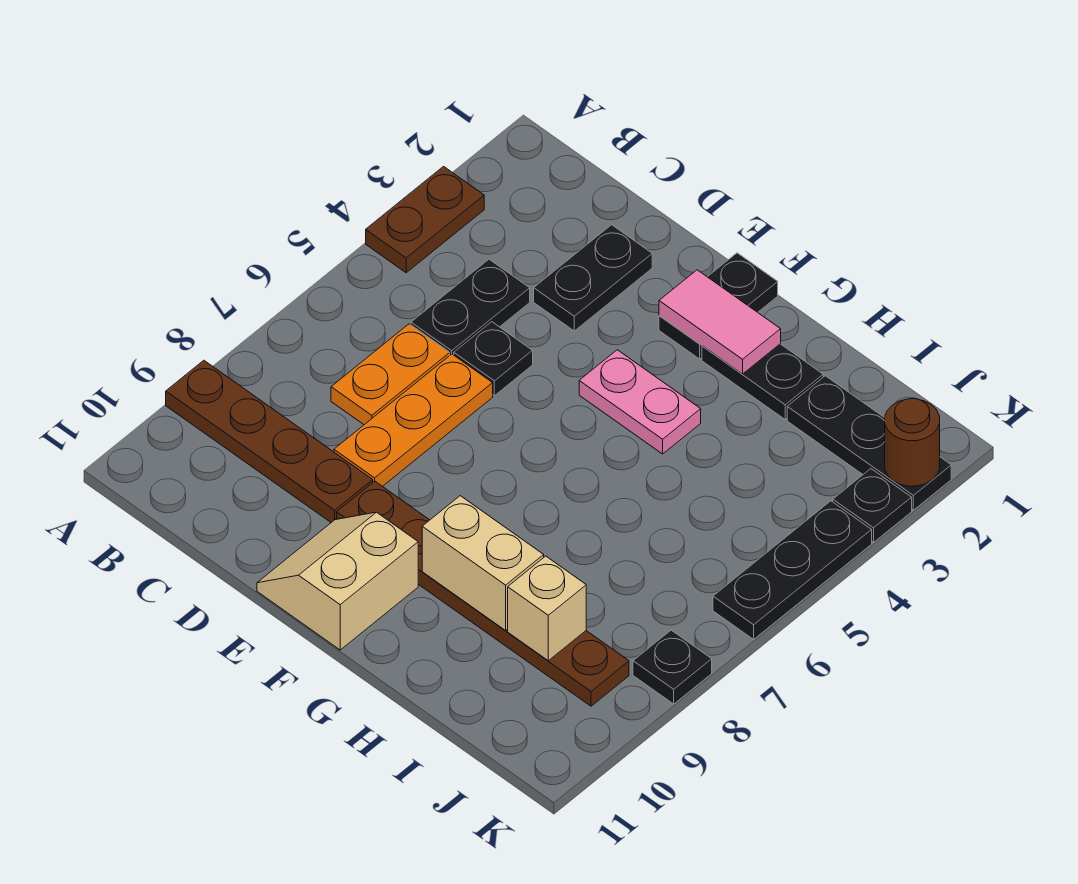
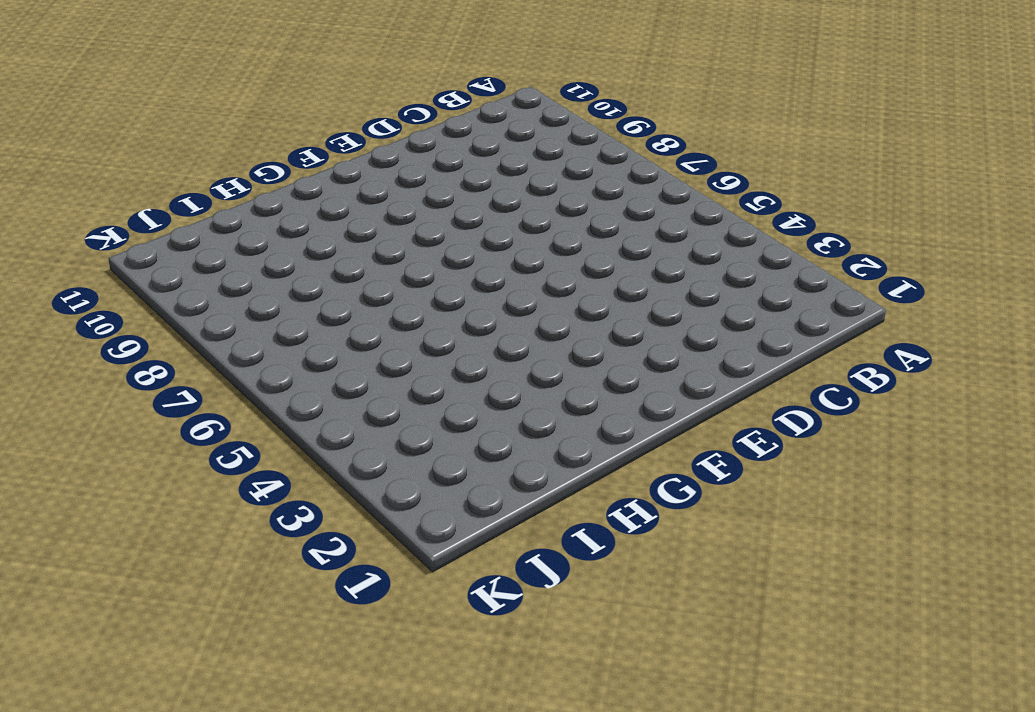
none -> brown 1x2 plate [366,167,484,273]
none -> brown 1x4 plate [166,360,373,522]
none -> black 1x2 plate [411,259,530,355]

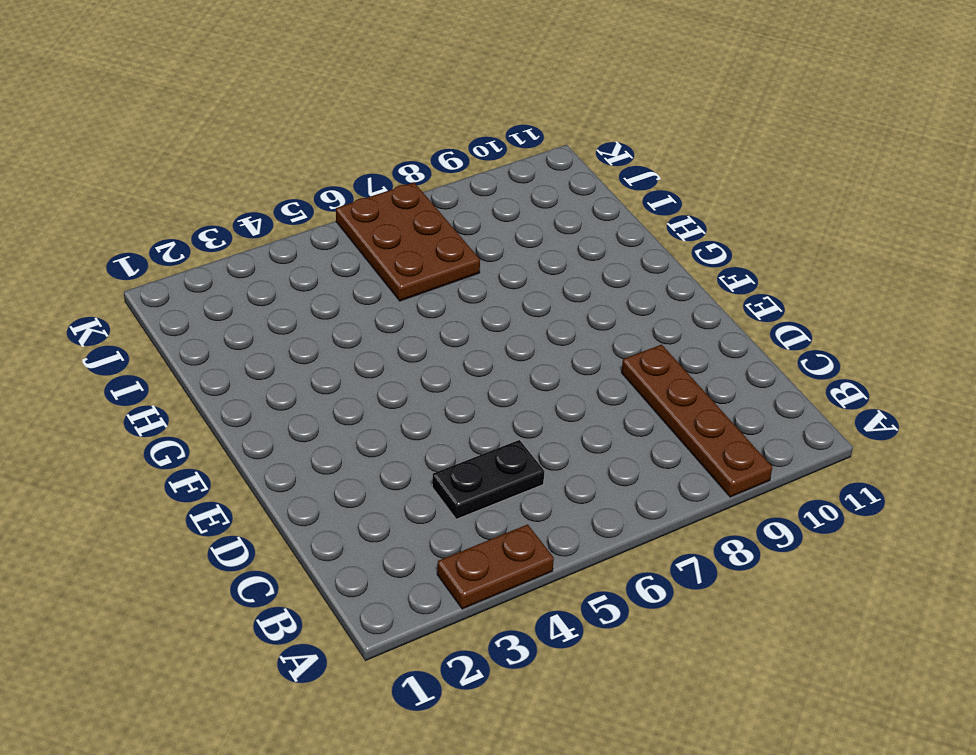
brown 2x3 plate [336,183,480,301] -> black 1x3 plate [713,501,872,639]
none -> orange 1x2 plate [331,324,450,425]
none -> black 1x2 plate [534,225,652,331]
none -> black 1x1 plate [454,322,533,396]

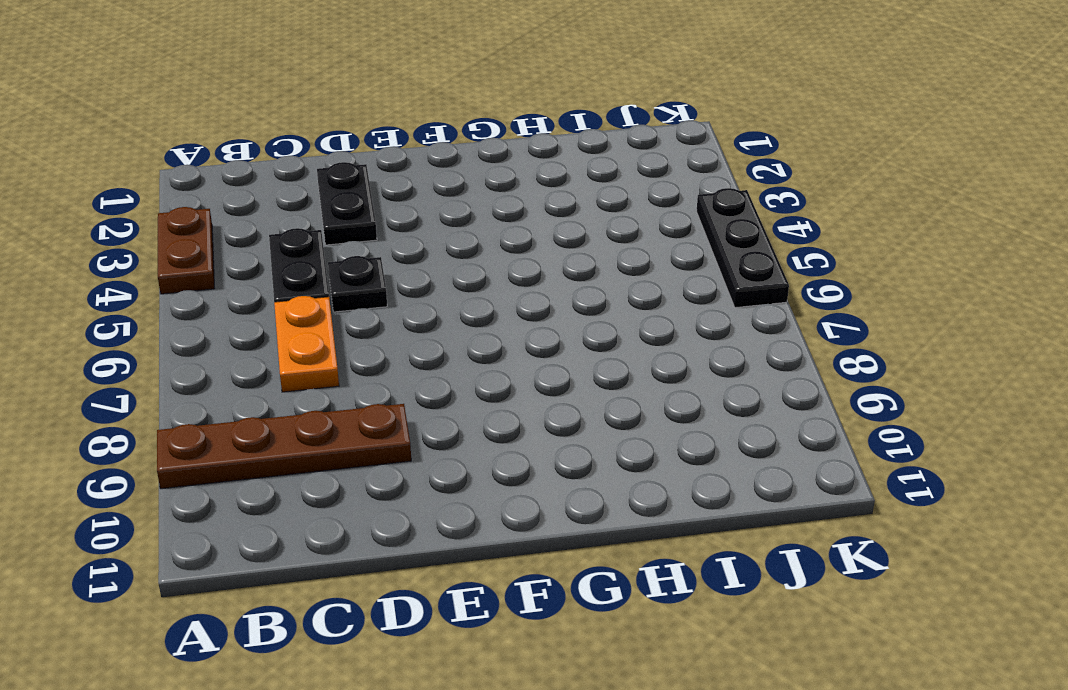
none -> orange 1x3 plate [334,354,493,487]
none -> brown 1x6 plate [337,481,629,706]
none -> tan 2x2 slope [257,512,418,650]

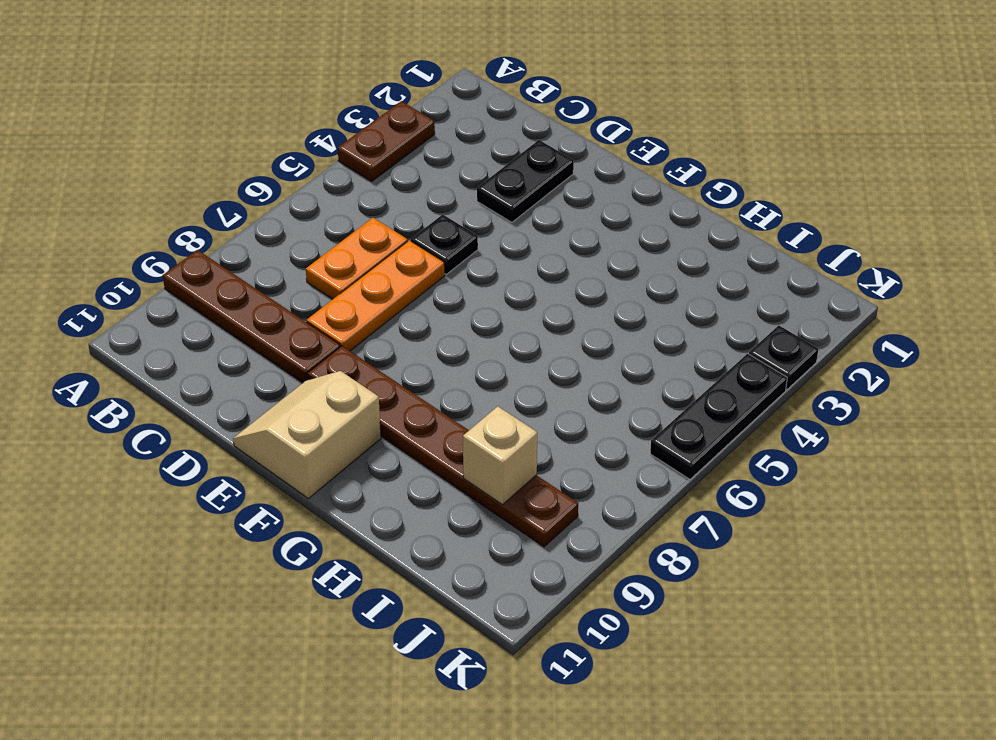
none -> black 1x2 plate [411,259,530,355]
none -> black 1x2 plate [659,253,778,359]
none -> pink 1x2 plate [579,350,701,454]

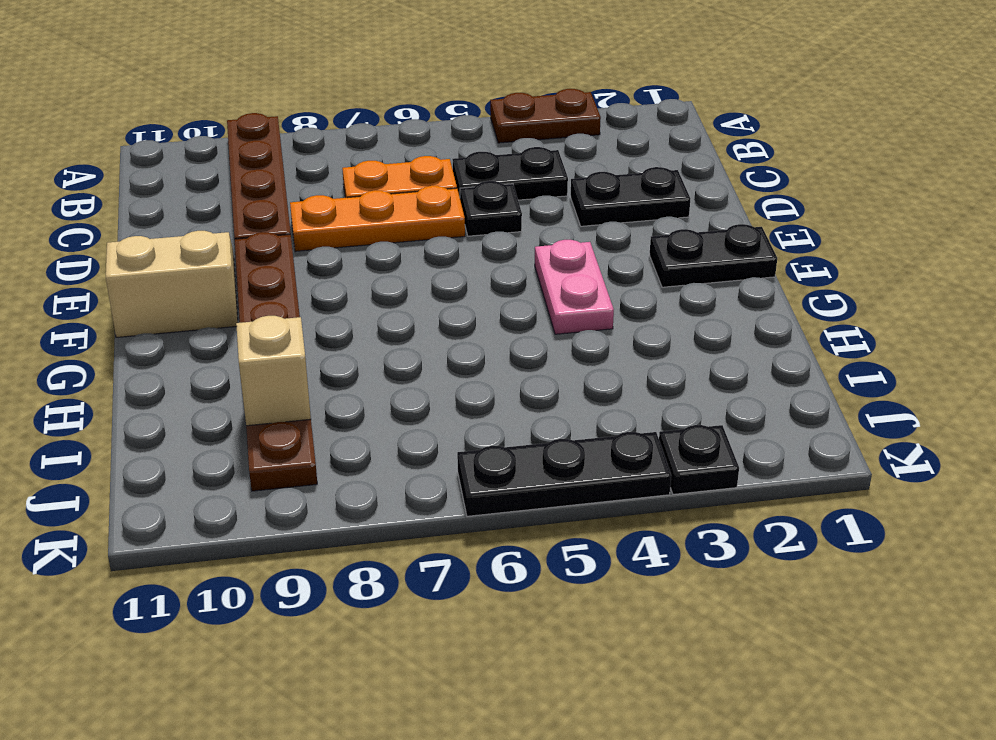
none -> black 1x2 plate [702,344,823,419]
none -> black 1x3 plate [787,376,951,510]
none -> black 1x1 plate [633,630,712,704]

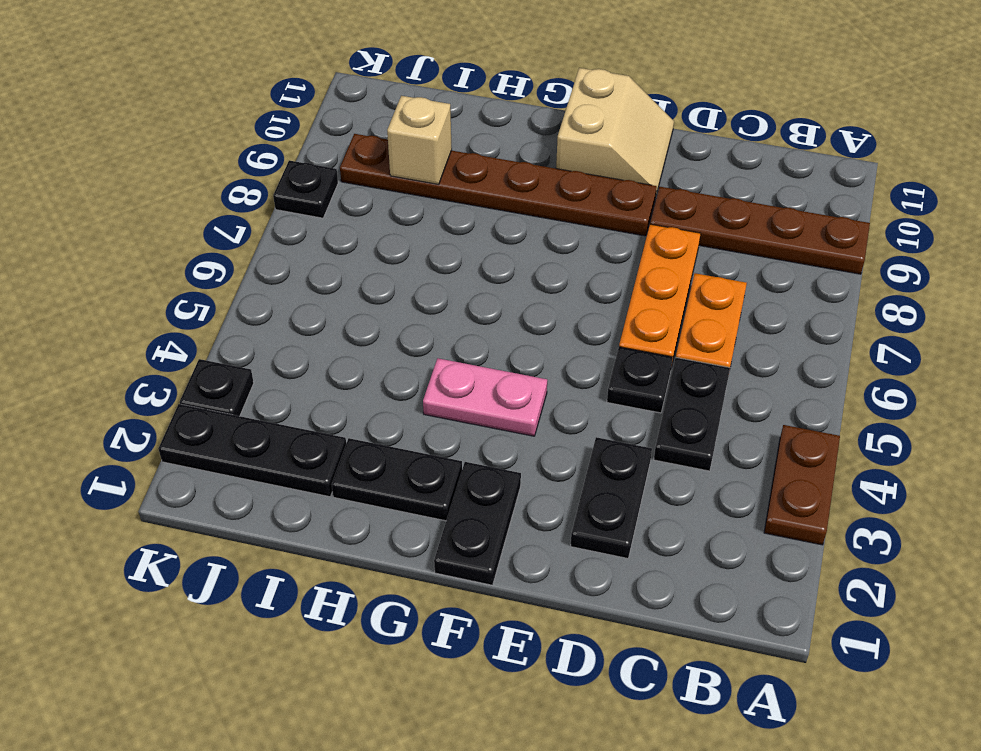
none -> black 1x3 plate [713,501,872,639]
none -> pink 1x2 tile [659,270,781,374]
none -> tan 1x2 brick [422,496,544,630]

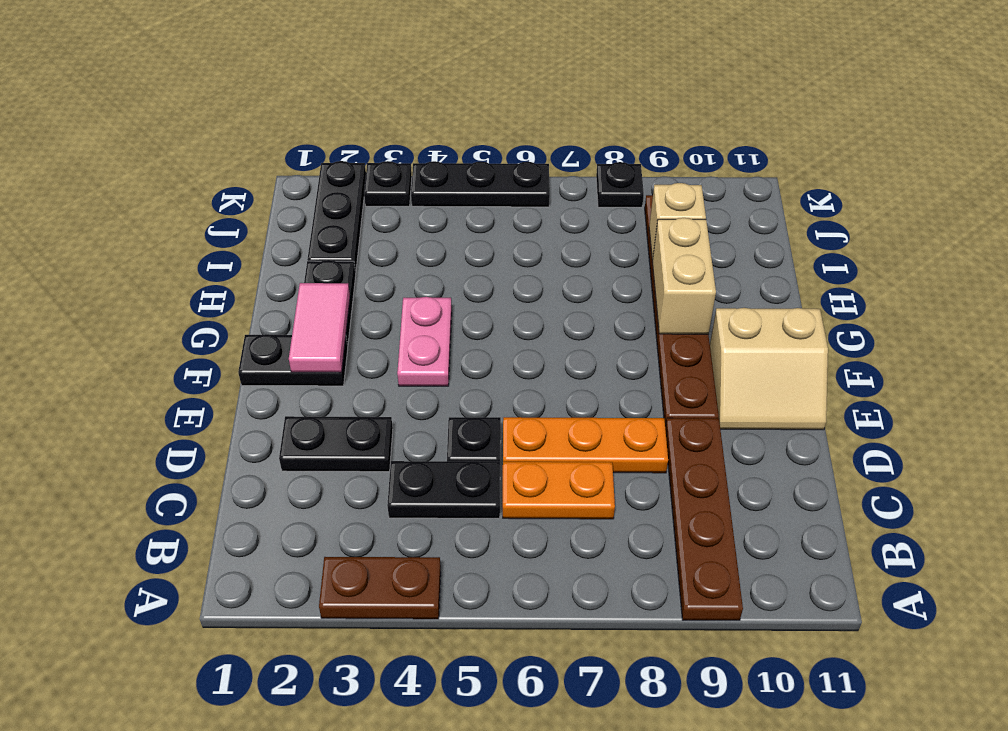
none -> brown 1x1 round brick [885,399,940,486]

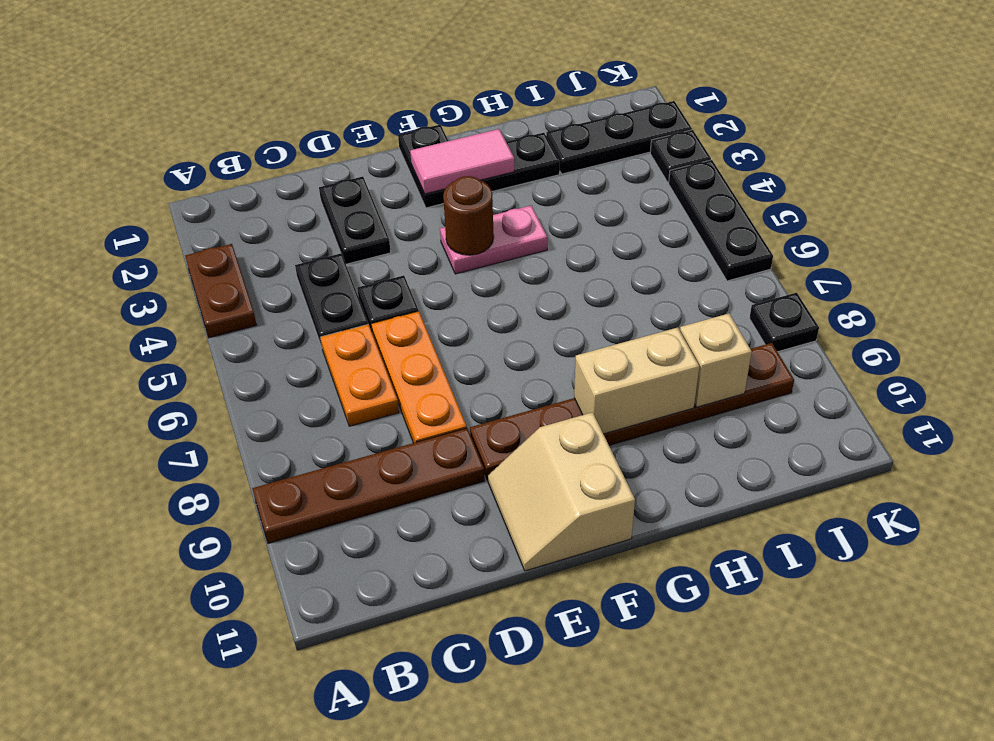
brown 1x1 round brick [443,176,494,255] -> brown 1x1 round brick moved to [885,399,940,486]

